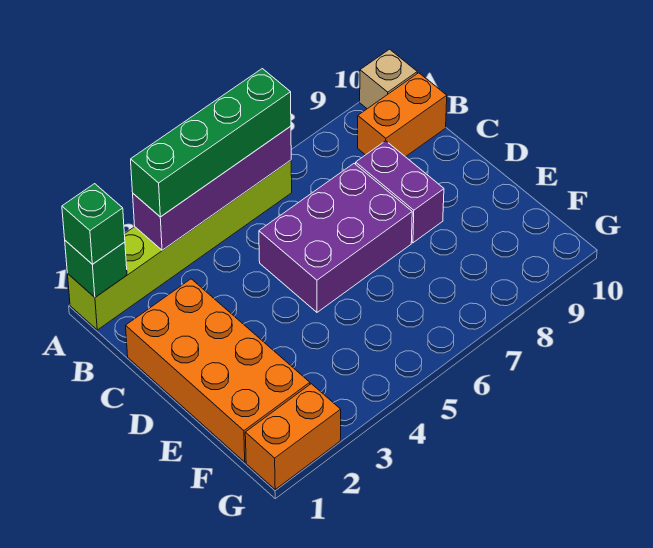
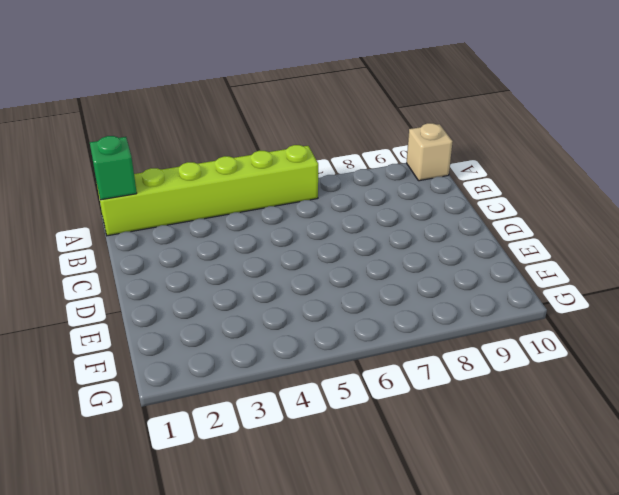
none -> orange 1x2 brick [358,73,447,157]
none -> orange 2x4 brick [126,279,310,462]

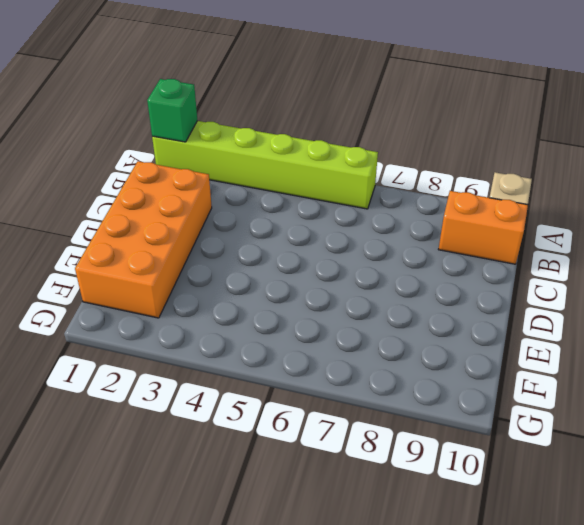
none -> purple 2x3 brick [259,164,412,312]
none -> purple 1x2 brick [356,141,444,243]

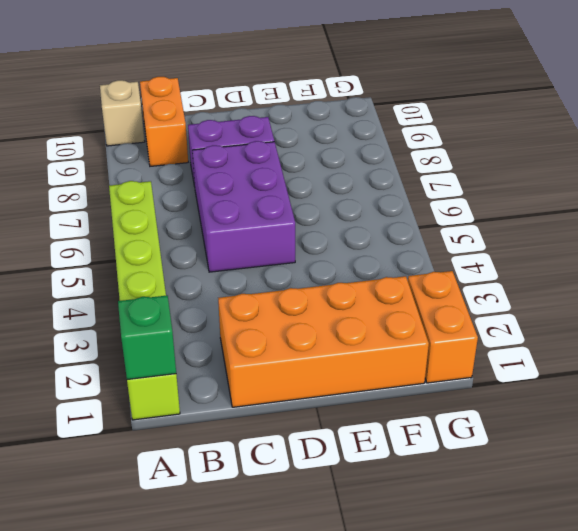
none -> purple 1x4 brick [133,126,291,250]
none -> green 1x1 brick [62,184,125,264]

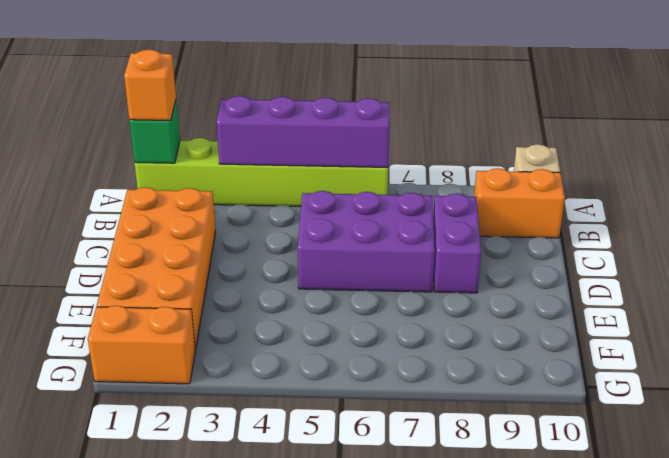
orange 1x1 brick [124,50,176,120] -> green 1x1 brick [62,184,125,264]
none -> green 1x4 brick [131,69,291,217]

